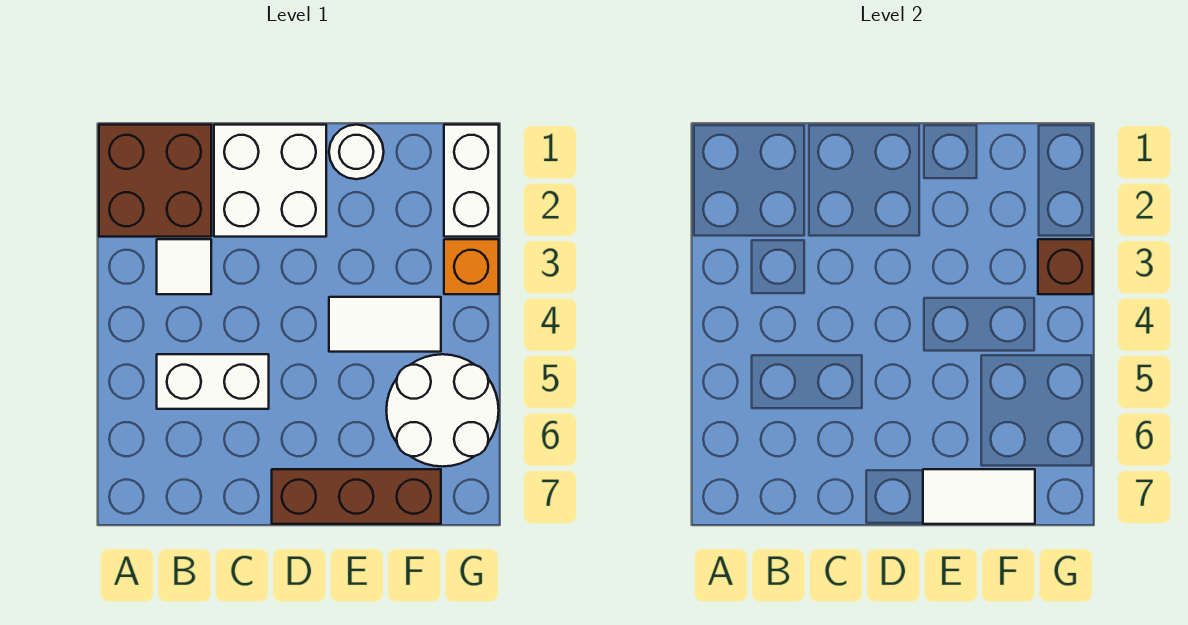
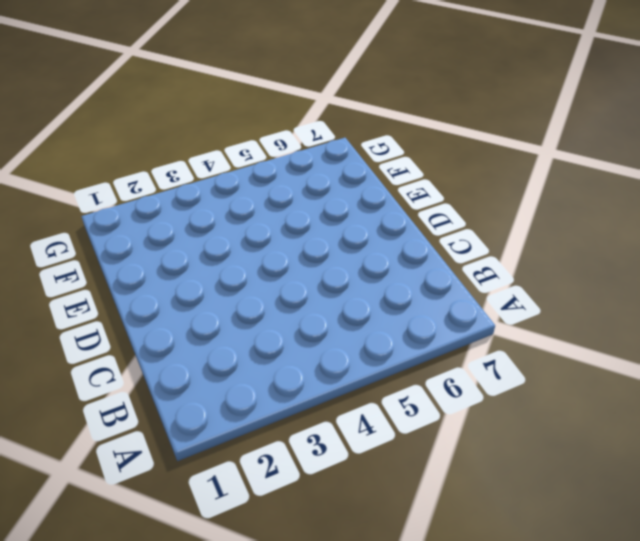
none -> brown 2x2 brick [99,125,211,237]
none -> white 1x1 tile [157,239,211,294]
none -> white 1x2 brick [157,354,269,409]

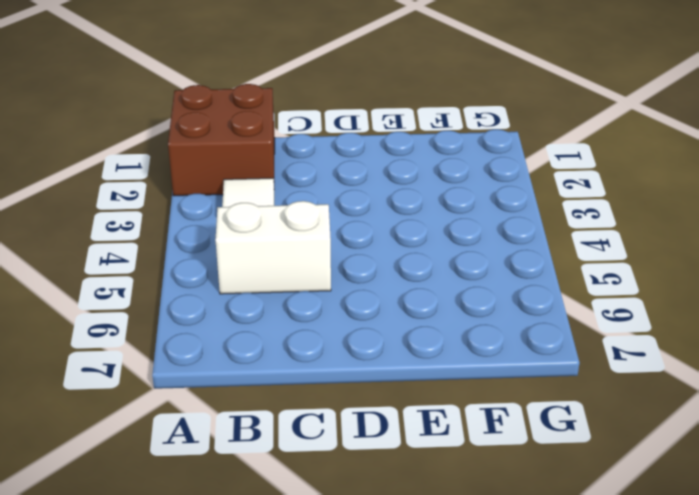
none -> white 2x2 brick [214,125,326,237]
none -> brown 1x3 brick [272,469,441,524]
none -> white 1x1 round brick [329,125,384,179]

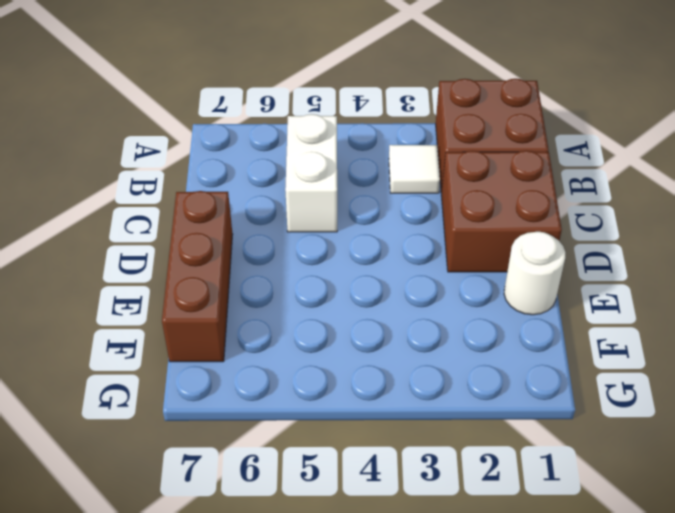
brown 2x2 brick [441,151,562,272] -> white 2x2 brick [214,125,326,237]
none -> white 1x2 tile [329,297,441,352]
none -> white 2x2 round brick [386,354,499,467]
none -> white 1x2 brick [444,125,499,237]

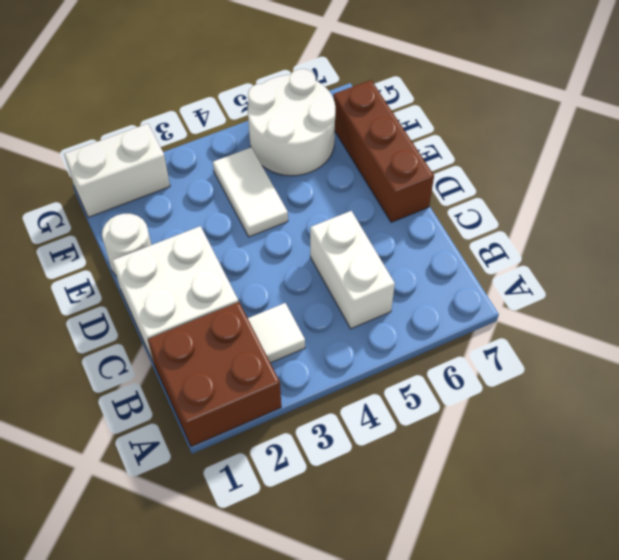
none -> orange 1x1 brick [444,239,499,294]
none -> white 1x2 tile [923,469,1035,524]
none -> brown 1x1 brick [1038,239,1093,294]

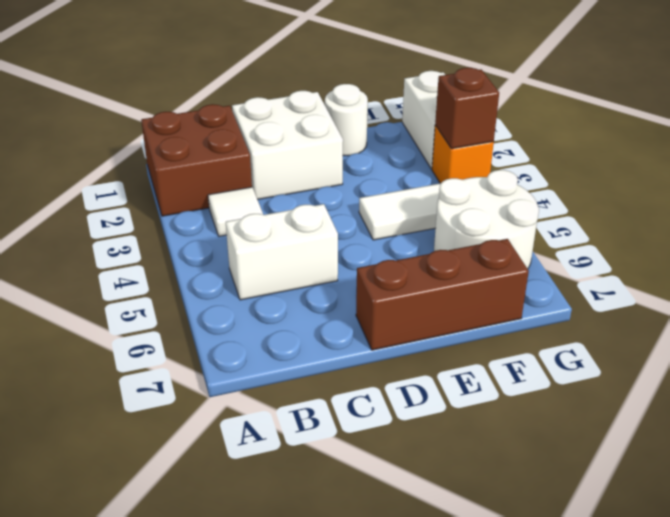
none -> white 1x2 tile [923,469,1035,524]

